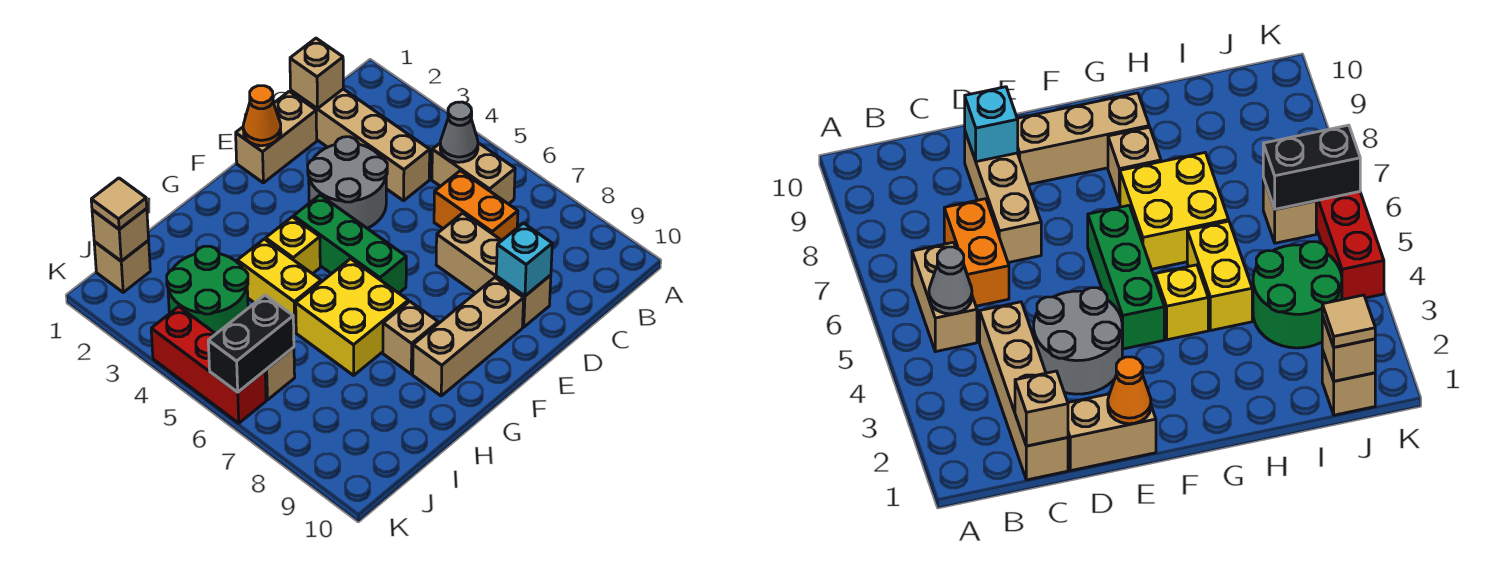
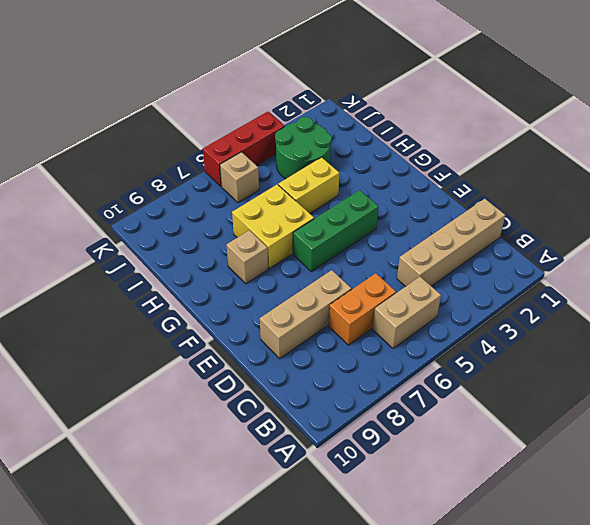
none -> tan 1x2 brick [236,91,317,183]
none -> grey 2x2 round brick [308,137,387,228]
none -> tan 1x3 brick [413,278,524,396]

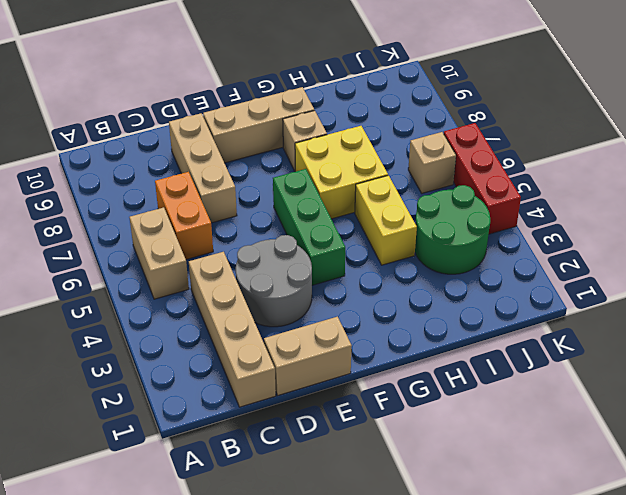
none -> yellow 1x1 brick [266,217,320,274]
none -> tan 1x1 brick [94,241,150,292]
none -> grey 1x1 cone [440,102,478,162]

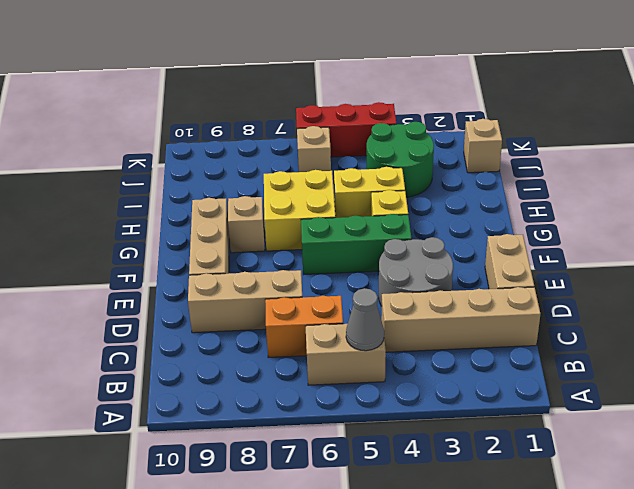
none -> tan 1x1 brick [290,38,343,109]
none -> cyan 1x1 brick [496,223,552,296]
none -> orange 1x1 cone [243,86,281,146]

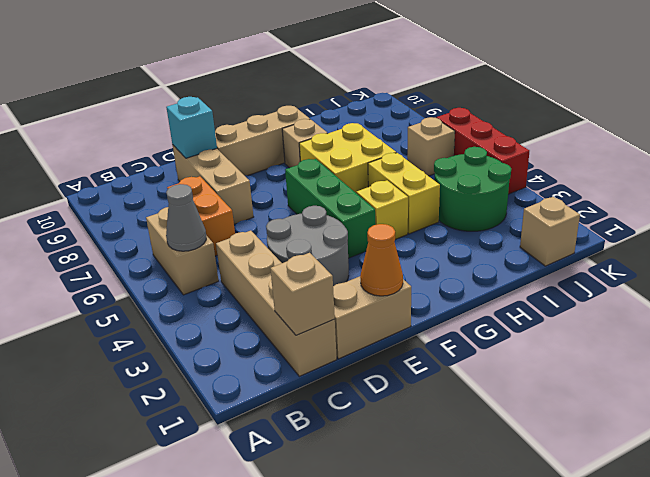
none -> tan 1x1 brick [92,208,149,261]
none -> black 1x2 brick [208,295,294,392]
none -> tan 1x1 tile [91,178,147,229]

